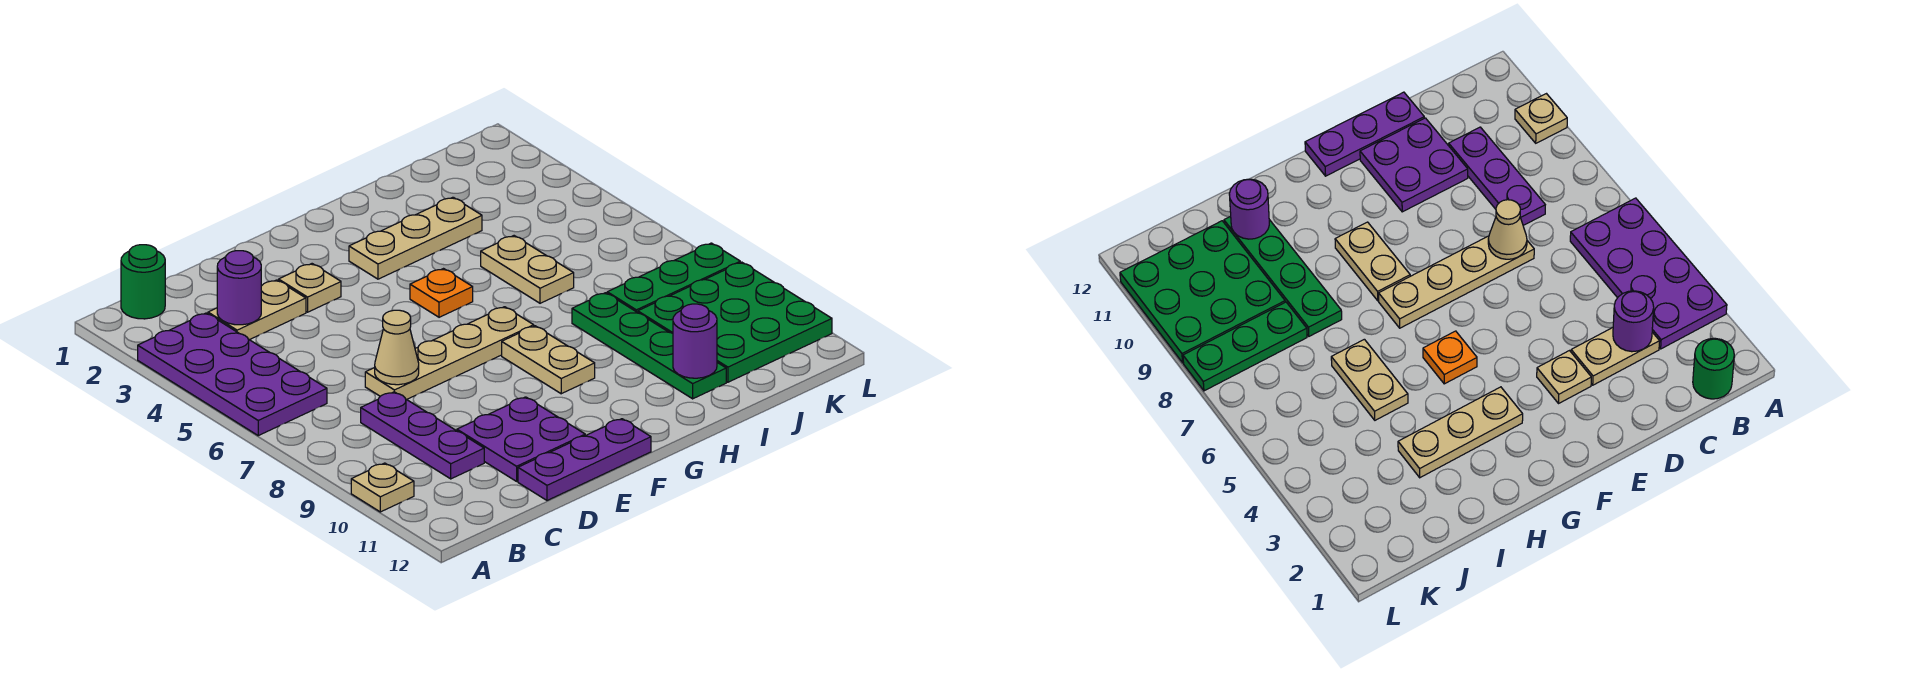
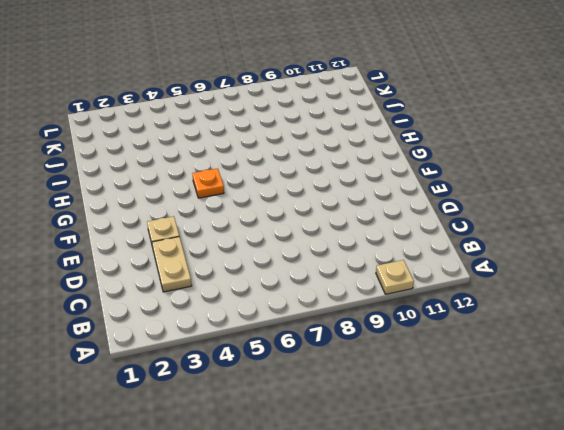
none -> purple 2x4 plate [138,313,327,436]
none -> green 1x1 round brick [121,245,165,319]
none -> purple 1x3 plate [361,392,484,479]

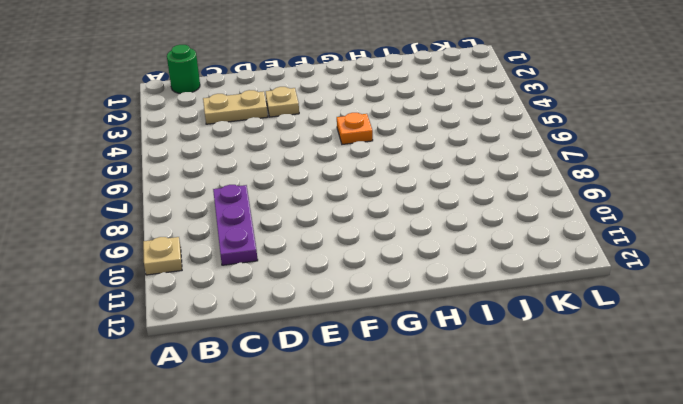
none -> purple 2x4 plate [138,313,327,436]
none -> tan 1x4 plate [365,307,534,399]
none -> purple 2x2 plate [457,397,585,481]

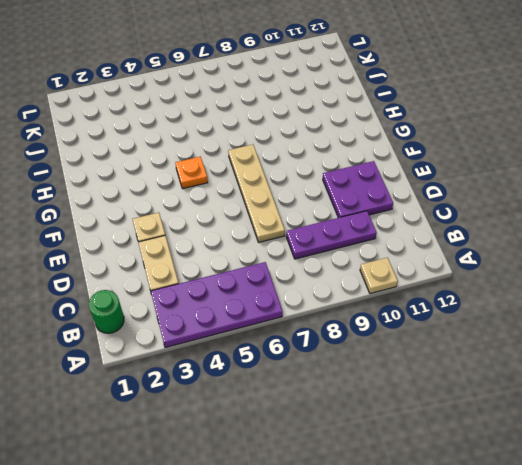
none -> purple 1x3 plate [518,419,651,500]
none -> tan 1x3 plate [349,197,482,279]
none -> tan 1x2 plate [502,326,595,394]

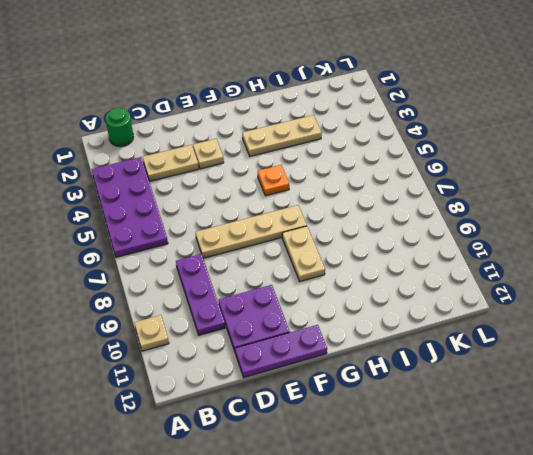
none -> tan 1x2 plate [481,236,574,303]
none -> green 1x4 plate [572,293,726,399]
none -> green 1x3 plate [607,243,740,313]

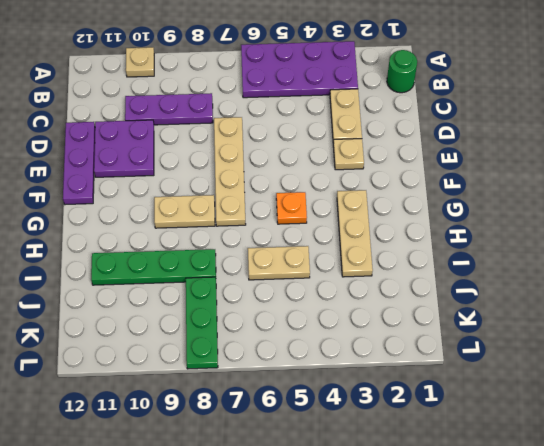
none -> green 3x3 plate [638,262,832,382]
none -> purple 1x1 round brick [217,251,261,325]
none -> tan 1x1 cone [374,310,419,385]

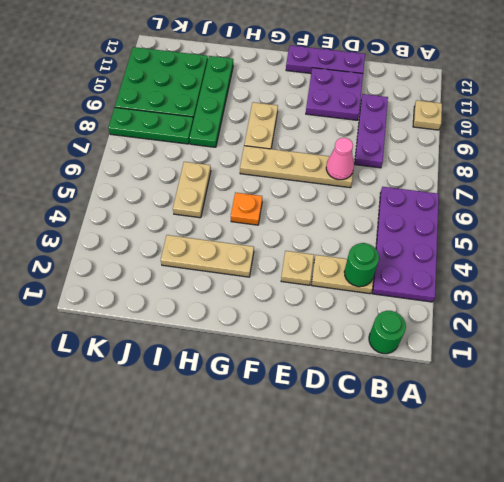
green 1x1 round brick [344,243,379,287] -> purple 1x1 round brick [217,251,261,325]
pink 1x1 cone [326,138,354,180] -> tan 1x1 cone [374,310,419,385]
none -> purple 1x1 round brick [673,304,717,378]

